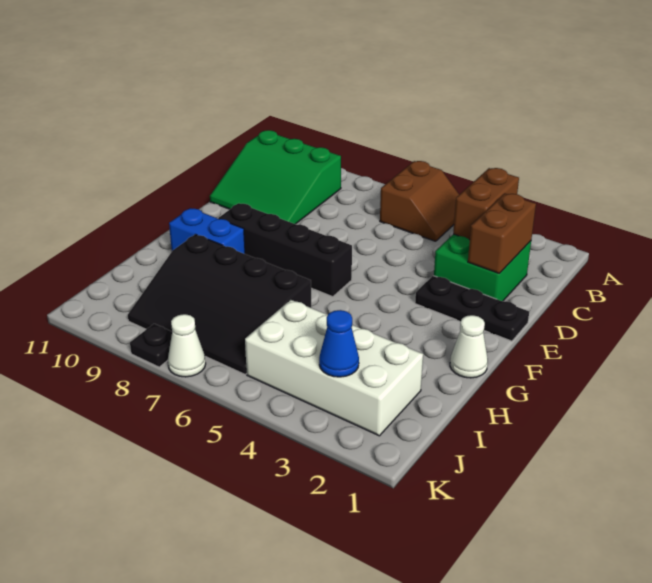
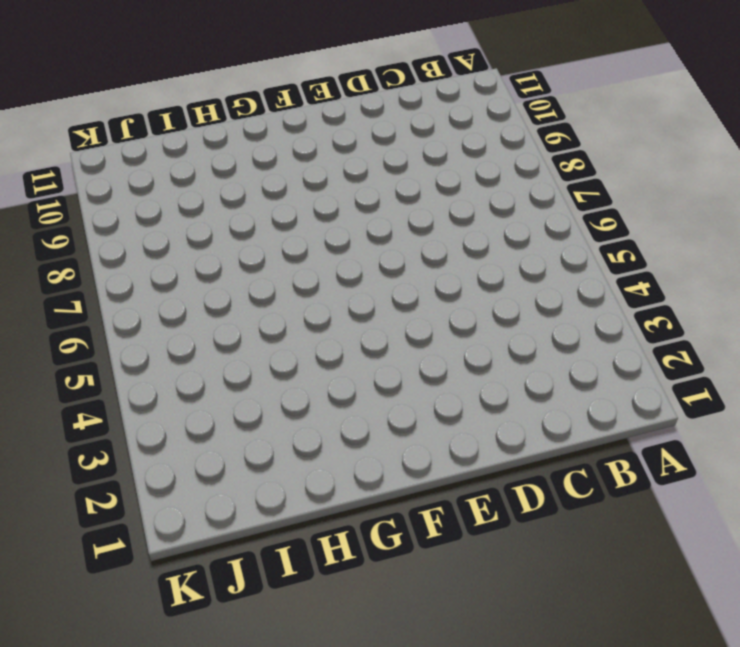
none -> brown 2x2 slope [380,161,459,241]
none -> green 3x3 slope [210,130,341,224]
none -> green 2x2 brick [434,234,531,301]

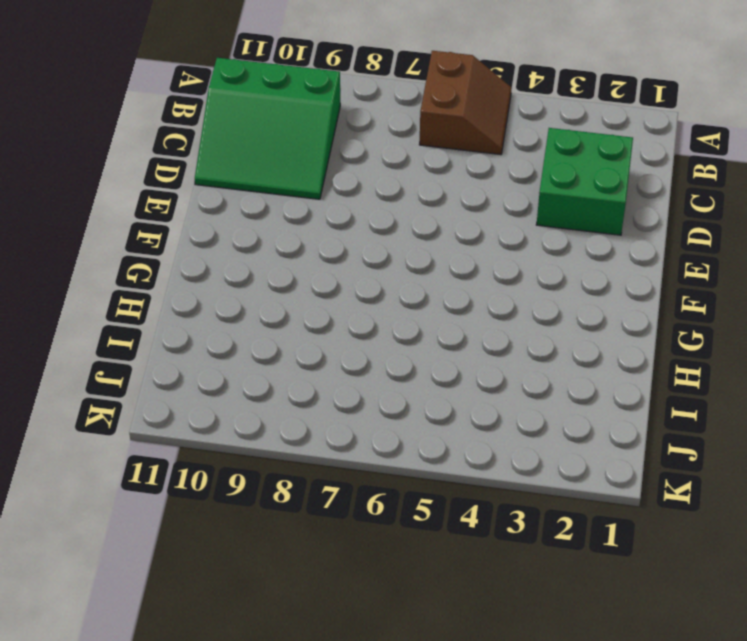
none -> black 1x3 plate [415,276,529,341]
none -> black 1x4 brick [218,203,352,297]
none -> white 1x1 cone [450,315,488,378]

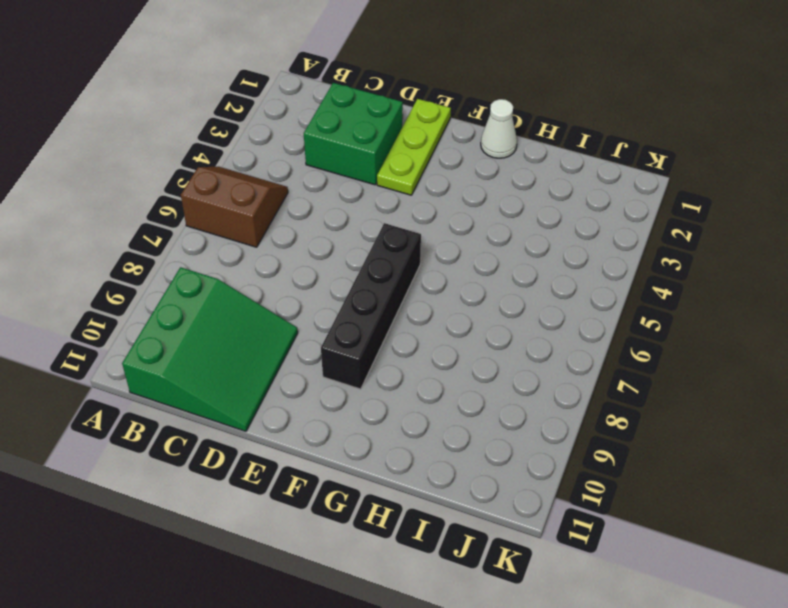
lime 1x3 plate [377,99,451,195] -> black 1x3 plate [415,276,529,341]
none -> blue 1x2 brick [169,208,245,254]
none -> black 3x4 slope [128,234,312,374]
none -> white 2x4 brick [245,300,423,436]

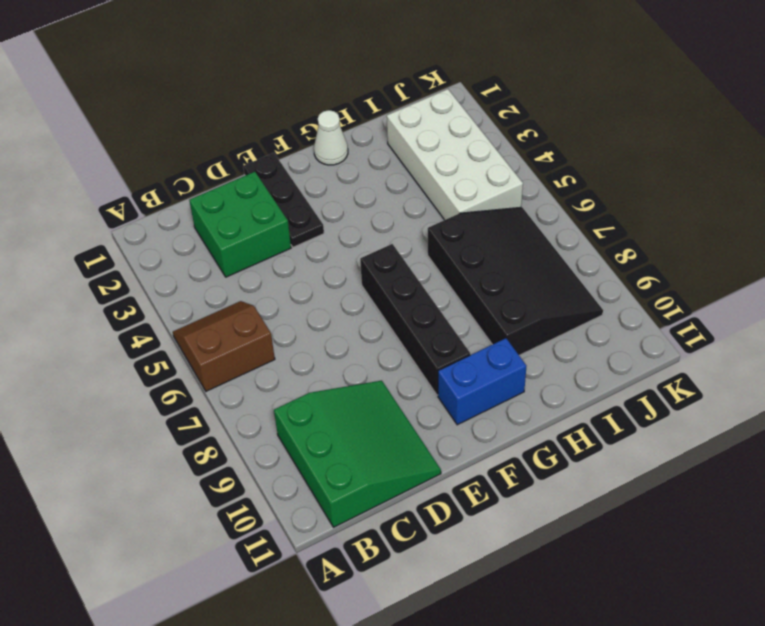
blue 1x2 brick [438,338,526,425] -> blue 1x2 brick turned to [169,208,245,254]
none -> white 1x1 cone [168,314,206,377]
none -> black 1x1 plate [130,324,172,367]
none -> brown 1x2 brick [453,168,519,240]

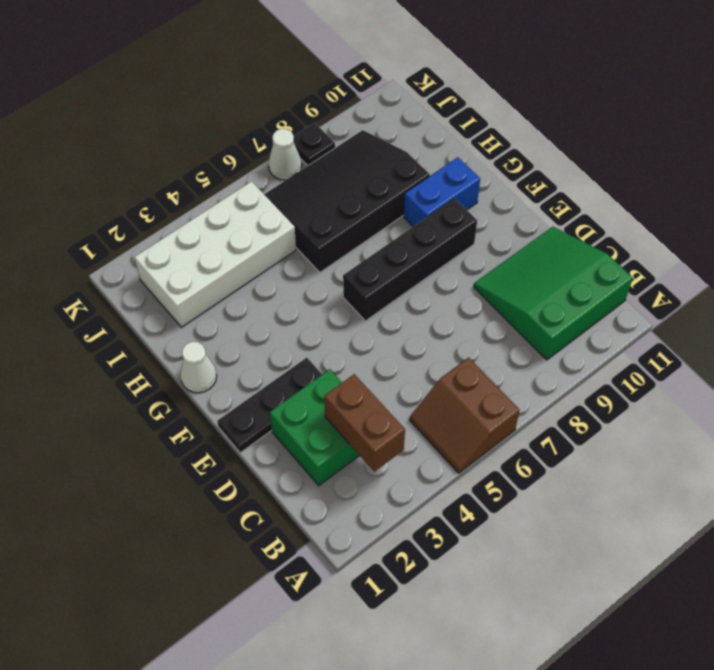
none -> brown 1x2 brick [468,193,536,273]
none -> blue 1x1 cone [319,310,359,377]

